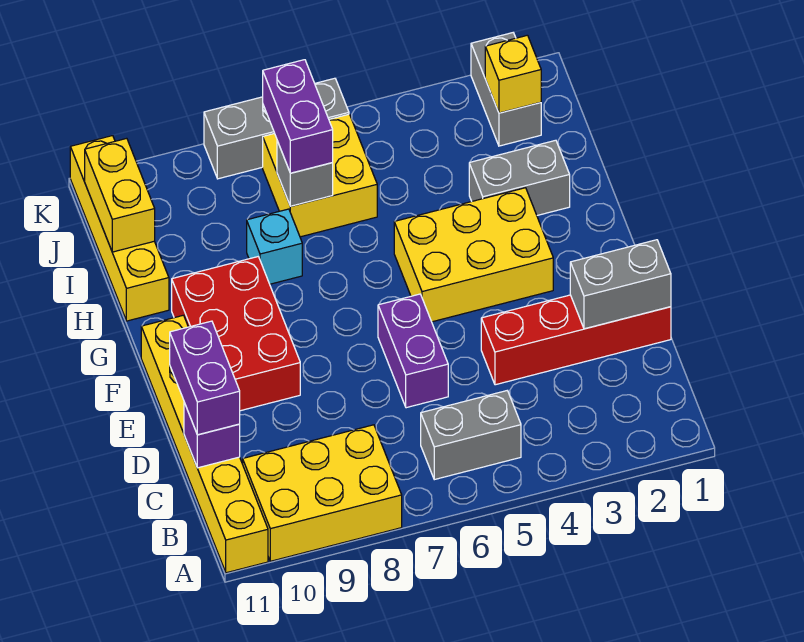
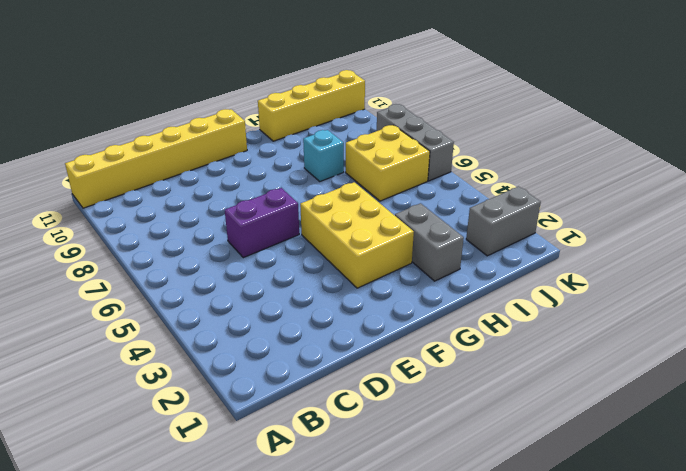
none -> yellow 2x3 brick [243,425,402,561]
none -> grey 1x2 brick [421,391,521,480]
none -> red 1x4 brick [481,295,671,385]

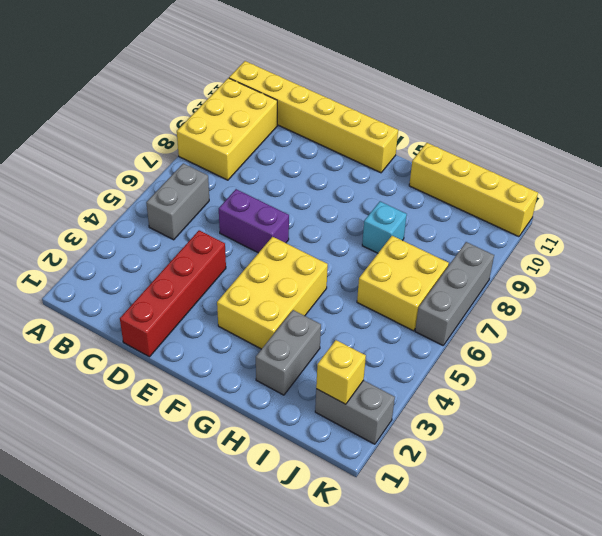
none -> red 2x3 brick [172,257,300,411]
none -> purple 1x1 brick [184,403,240,468]
none -> grey 1x2 brick [570,240,671,329]

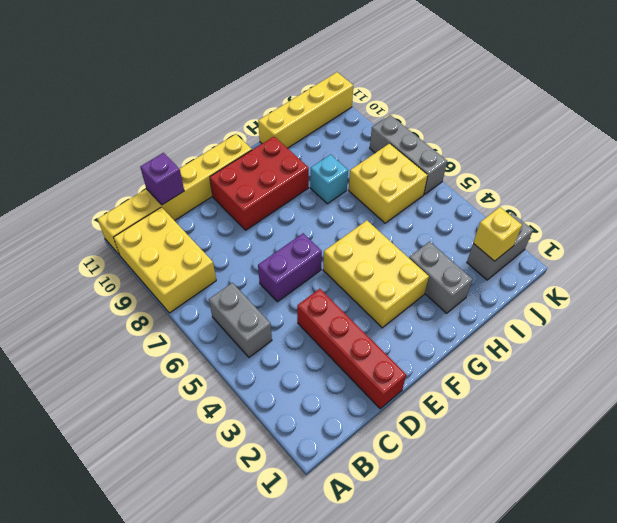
none -> grey 1x2 brick [570,240,671,329]
none -> grey 1x1 brick [277,141,333,206]
none -> yellow 1x2 brick [85,138,155,252]

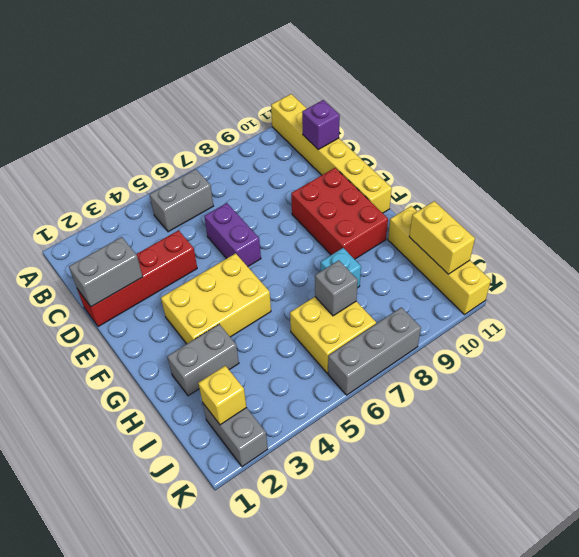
none -> yellow 2x3 brick [243,425,402,561]
none -> purple 1x2 brick [170,321,240,435]
none -> purple 1x2 brick [263,60,333,173]

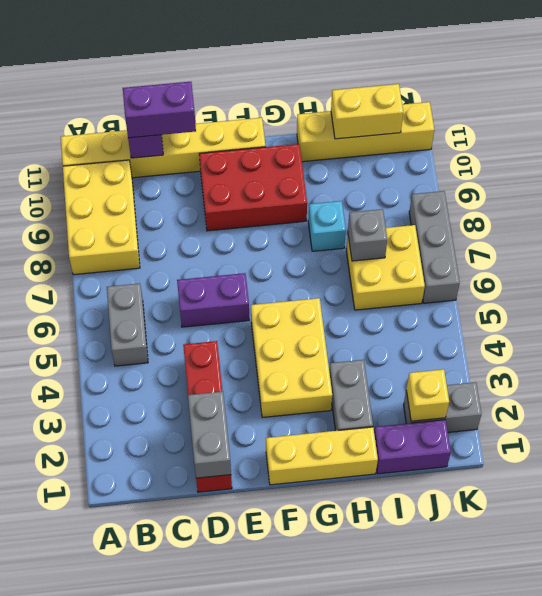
yellow 1x3 brick [266,427,378,485] -> none
purple 1x2 brick [374,420,451,474] -> purple 1x2 brick moved to [263,60,333,173]

